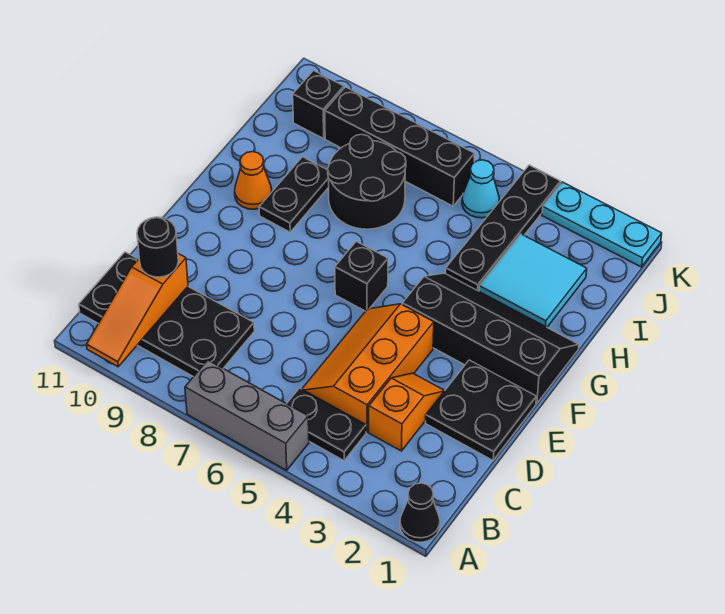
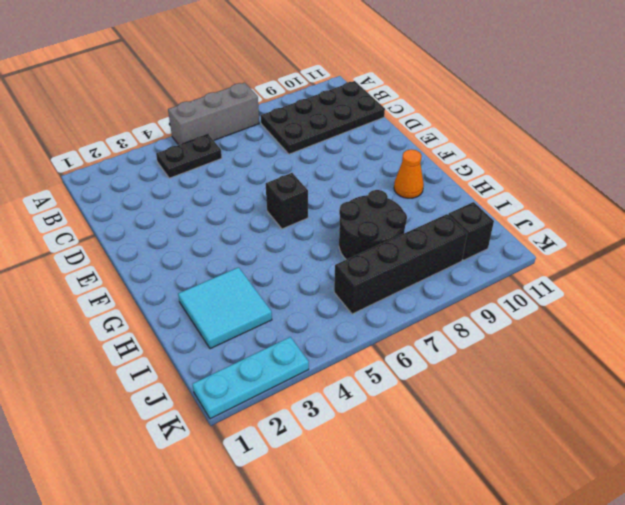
none -> black 1x1 cone [400,483,440,542]
none -> orange 1x2 slope [369,373,445,451]
none -> orange 2x3 slope [302,304,434,432]

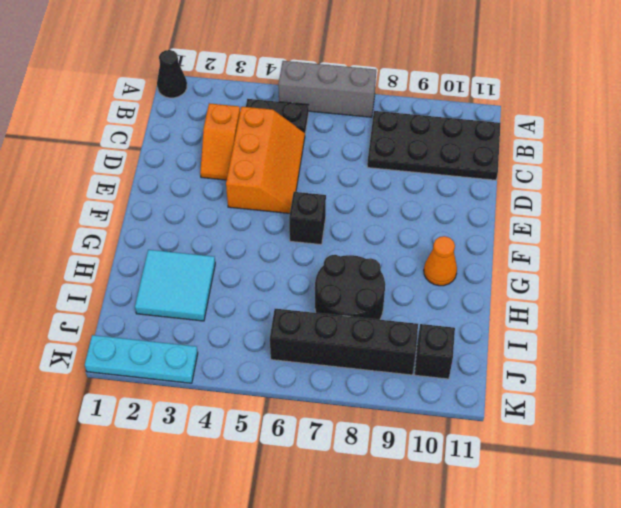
none -> black 2x2 plate [426,360,536,460]
none -> black 2x4 slope [402,273,579,404]
none -> black 1x2 plate [259,157,329,232]

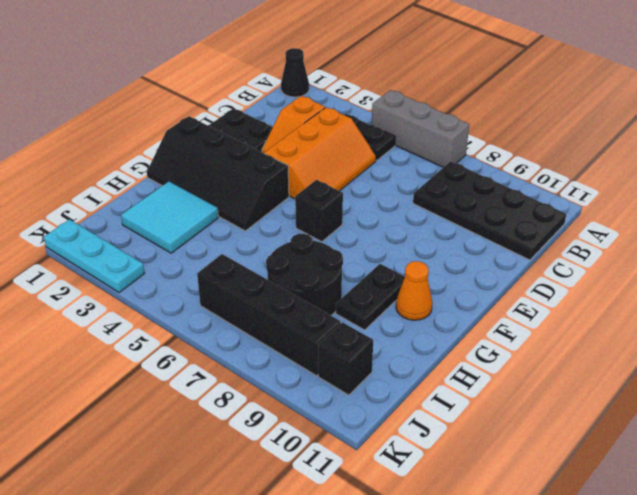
none -> black 1x4 plate [446,165,561,291]
none -> cyan 1x1 cone [462,160,499,218]
none -> orange 1x3 slope [87,254,188,367]

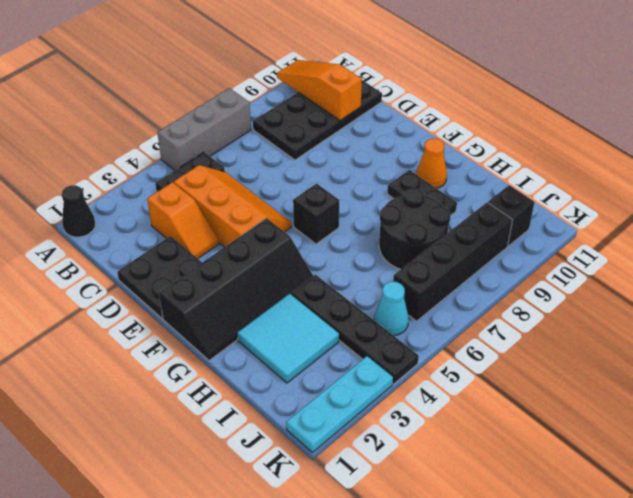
none -> black 1x1 round brick [137,217,178,277]

